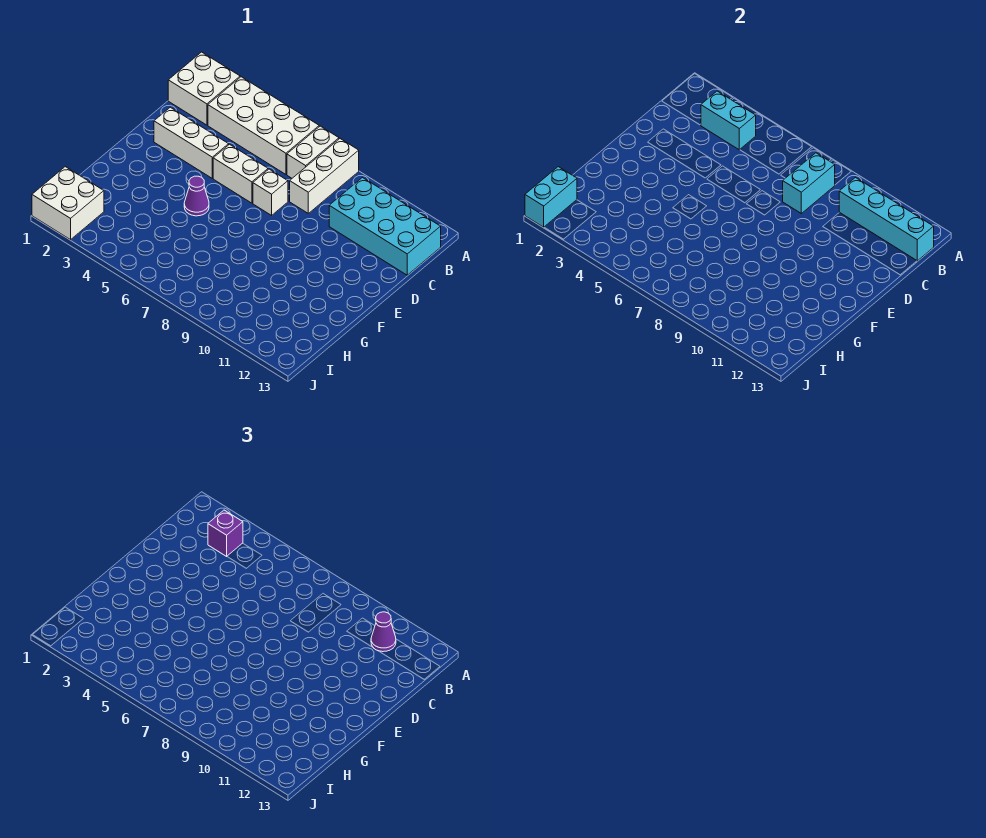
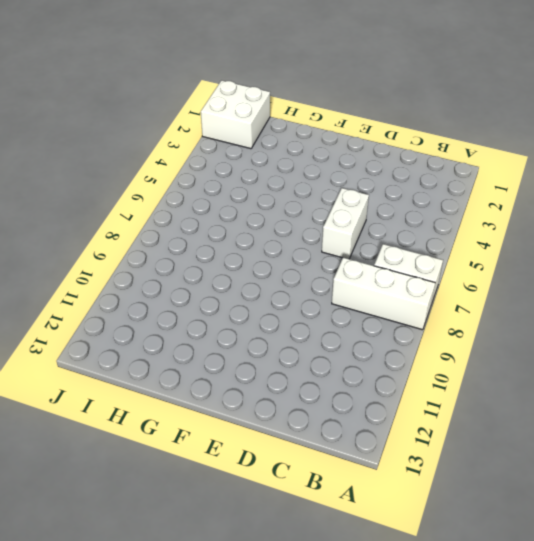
none -> white 2x2 brick [168,52,240,125]
none -> white 2x4 brick [208,77,319,174]
none -> cyan 2x4 brick [329,178,441,275]

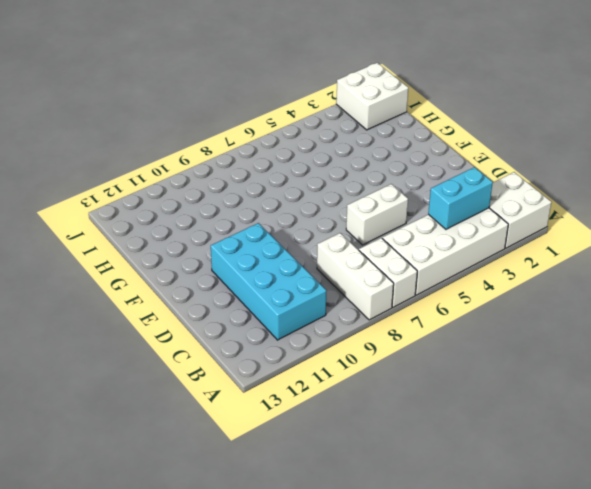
cyan 2x4 brick [211,223,327,340] -> cyan 2x4 brick turned to [329,178,441,275]
none -> white 1x3 brick [154,107,229,178]
none -> white 1x1 brick [253,169,288,215]
none -> purple 1x1 cone [184,176,209,216]

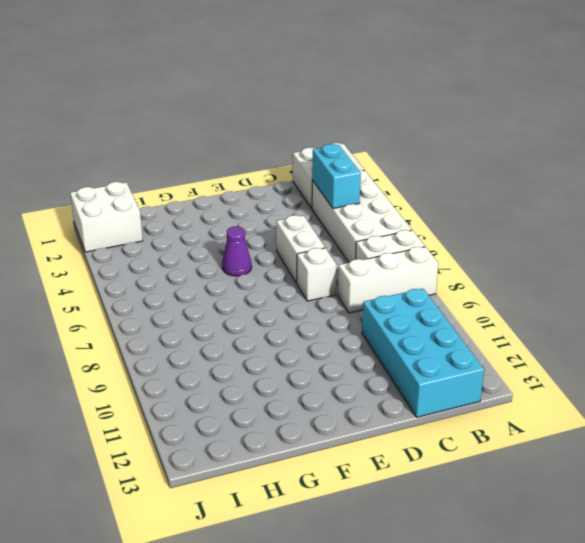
none -> white 1x3 brick [154,107,229,178]
none -> cyan 1x2 brick [783,153,835,213]
none -> cyan 1x4 brick [839,178,934,261]

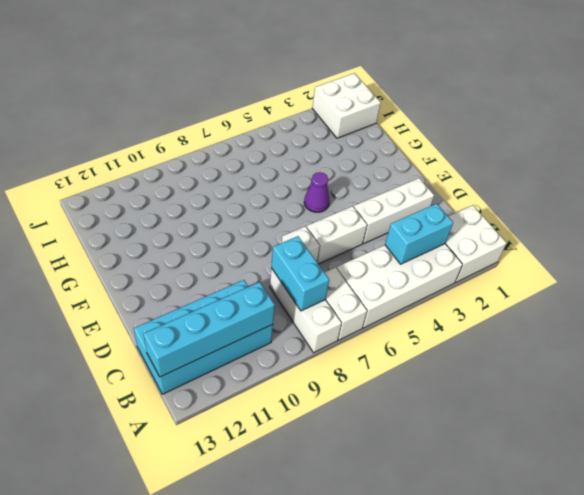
none -> cyan 1x2 brick [525,167,577,227]
none -> purple 1x1 brick [208,510,243,556]
none -> purple 1x1 cone [371,612,396,652]

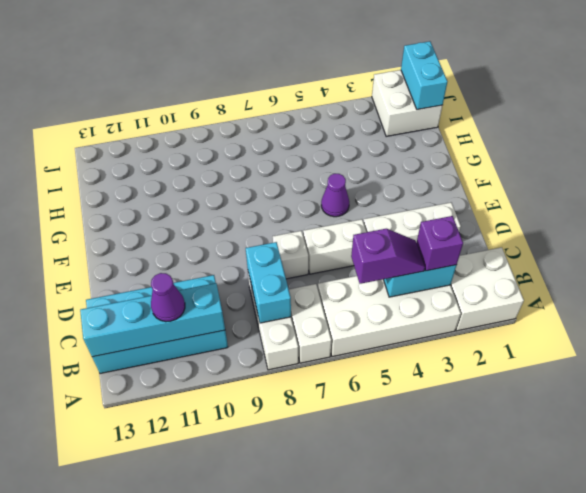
purple 1x2 slope [351,229,425,284] -> none

